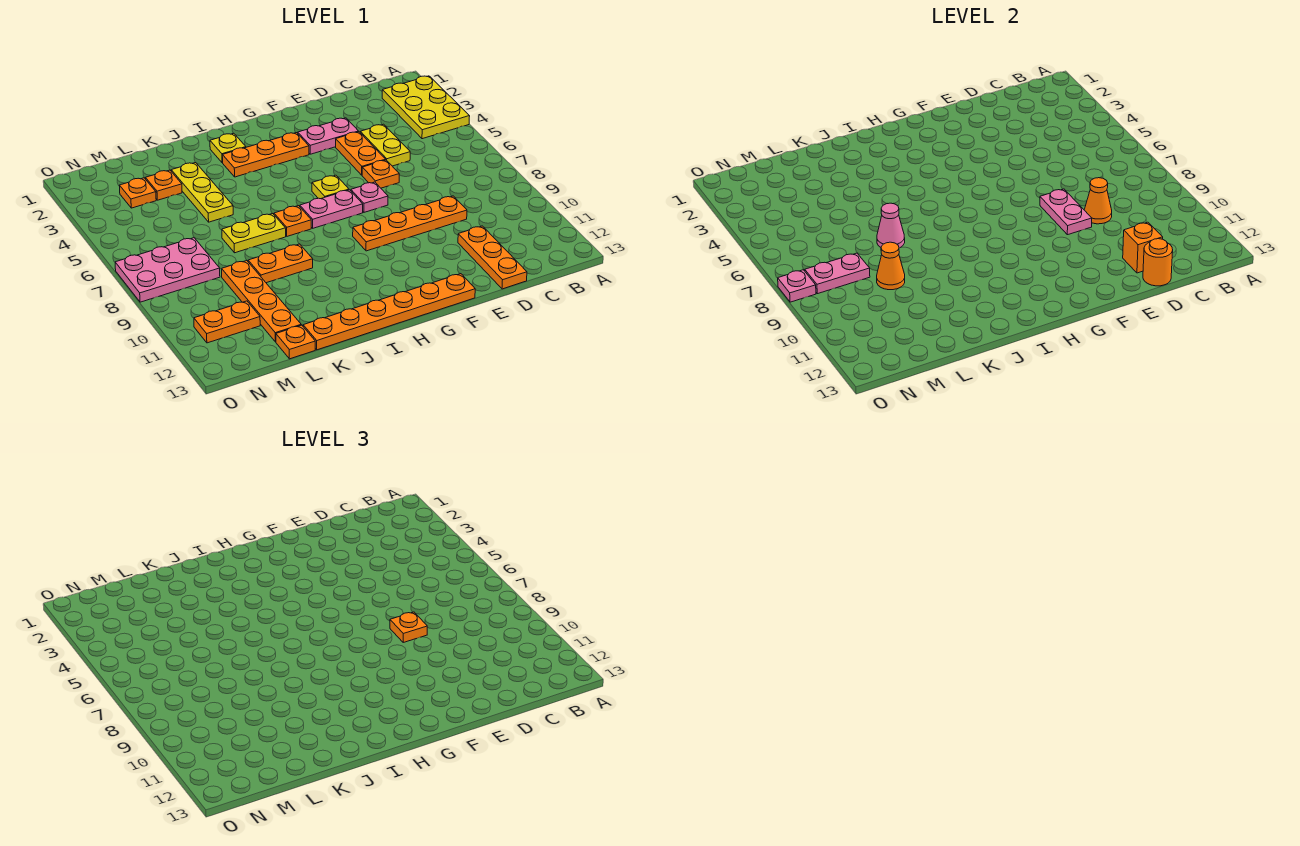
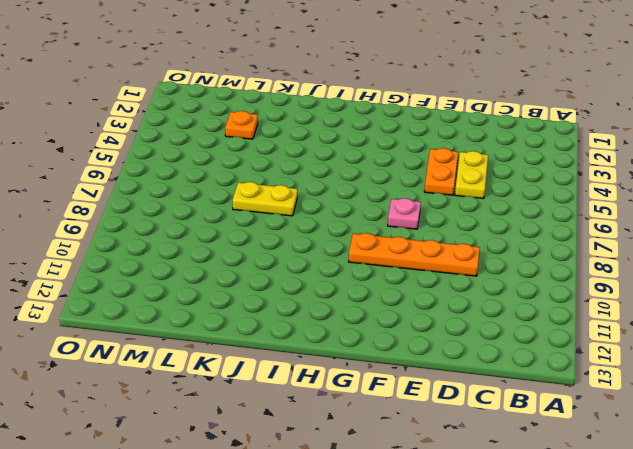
none -> yellow 2x3 plate [382,76,470,139]
none -> orange 1x3 plate [458,226,527,289]
none -> pink 1x2 plate [298,118,359,154]
none -> orange 1x1 plate [362,160,399,188]

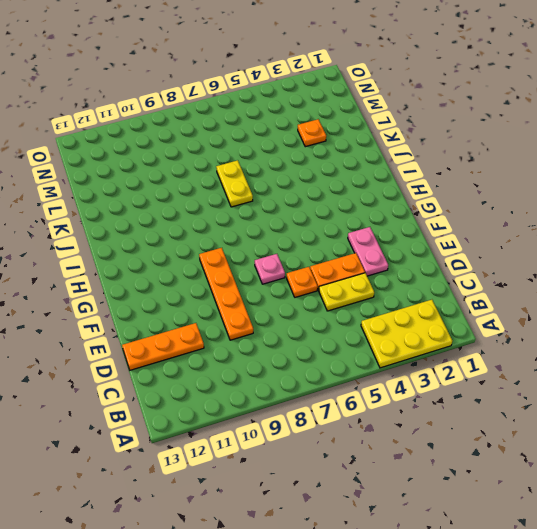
none -> orange 1x6 plate [303,274,475,350]
none -> orange 1x3 plate [222,133,309,177]
none -> yellow 1x1 plate [312,175,349,199]
none -> pink 1x2 plate [300,190,363,228]

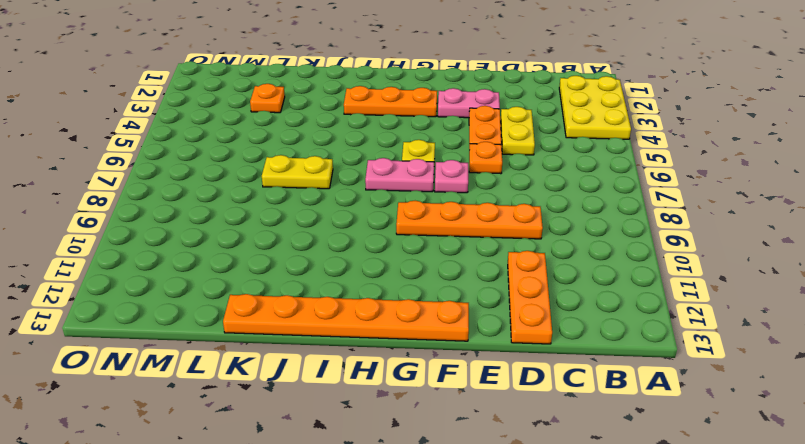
none -> yellow 1x1 plate [210,133,246,163]
none -> orange 1x1 plate [274,206,311,236]
none -> orange 1x2 plate [248,244,313,283]
none -> yellow 1x3 plate [171,163,233,222]

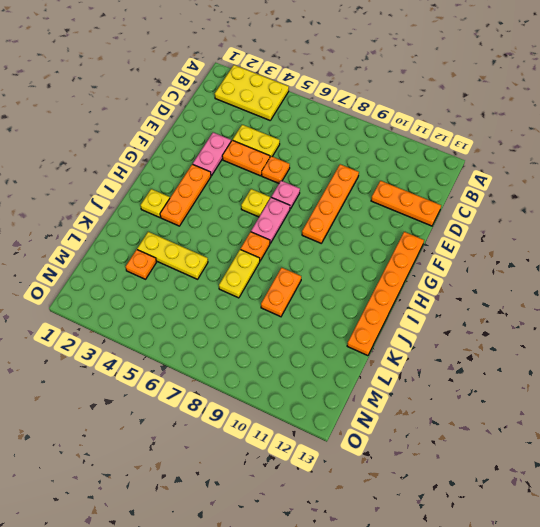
none -> orange 1x4 plate [222,261,301,342]
none -> orange 1x1 plate [276,325,315,359]
none -> orange 1x1 plate [119,178,156,208]
none -> pink 2x3 plate [115,238,220,302]

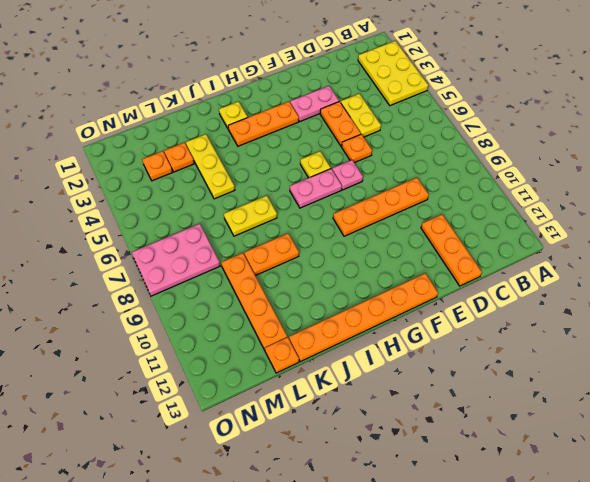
none -> orange 1x1 plate [274,206,311,236]
none -> orange 1x2 plate [194,301,260,343]
none -> orange 1x1 cone [1084,178,1112,224]
none -> orange 1x1 brick [1123,222,1163,273]

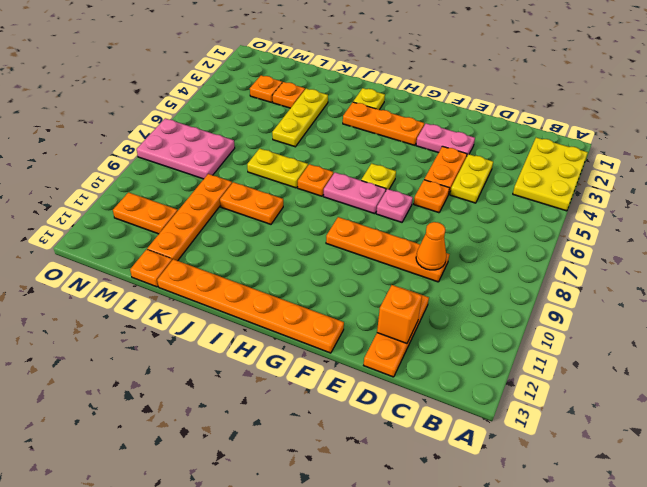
none -> orange 1x1 round brick [1143,239,1173,286]
none -> pink 1x2 plate [1040,189,1092,235]
none -> pink 1x1 cone [877,203,905,248]
none -> orange 1x1 cone [877,242,905,290]

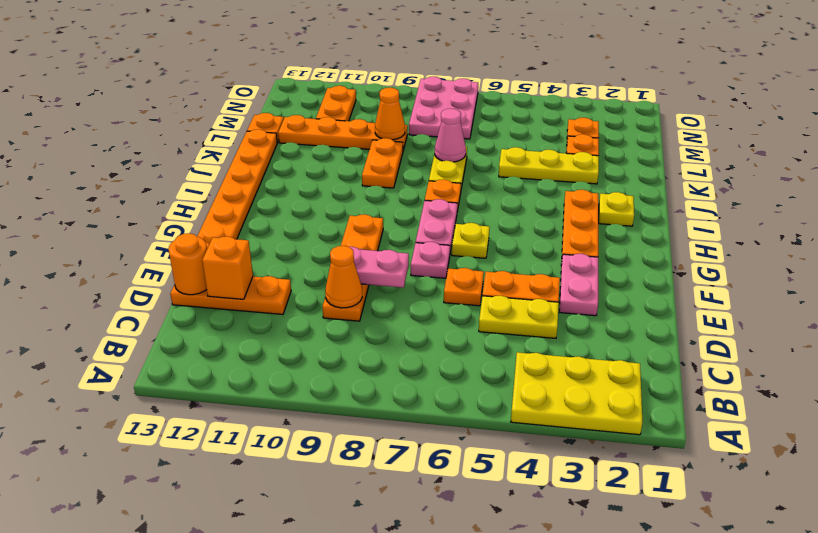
none -> pink 1x2 plate [805,253,870,294]
none -> pink 1x1 plate [778,270,816,302]
none -> orange 1x1 plate [390,612,427,642]

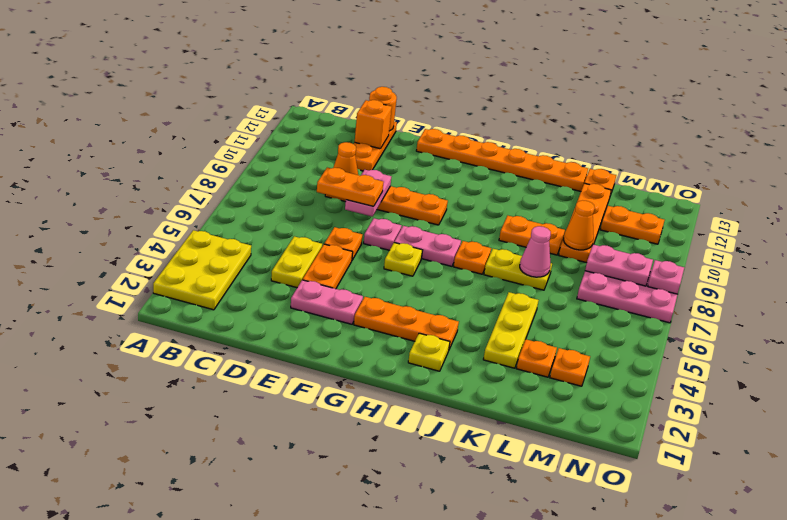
orange 1x2 plate [317,168,384,206] -> orange 1x1 plate [390,612,427,642]

